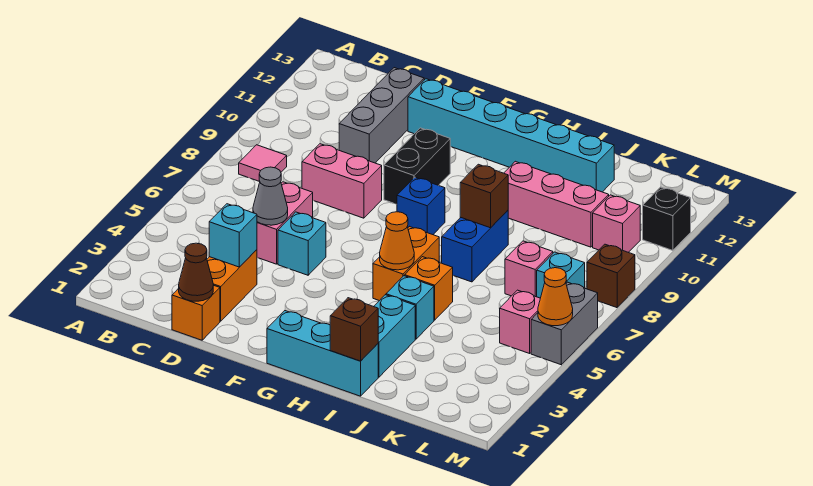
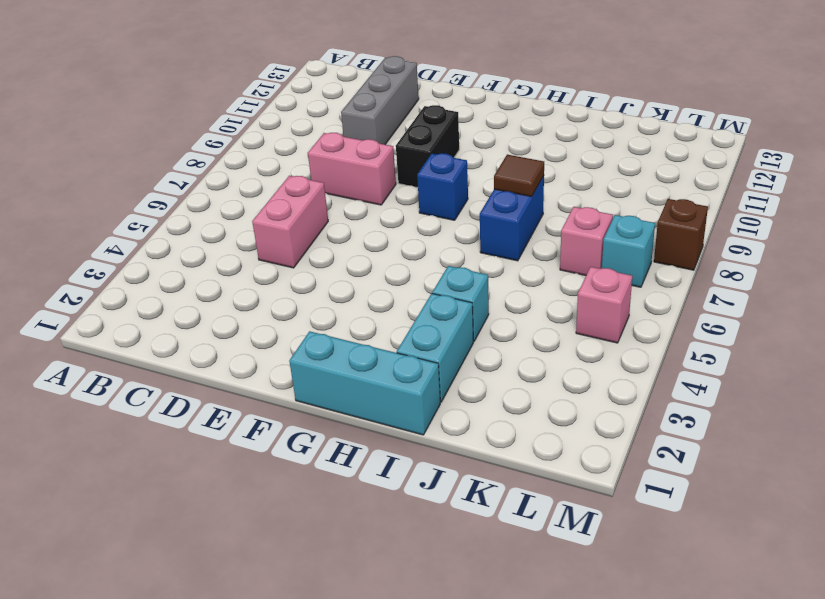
brown 1x1 tile [494,155,544,197] -> brown 1x1 brick [460,164,508,228]
none -> pink 1x1 tile [239,145,287,182]
none -> orange 1x1 brick [172,285,220,340]
none -> orange 1x2 brick [207,250,257,321]
none -> cyan 1x1 brick [278,212,326,275]

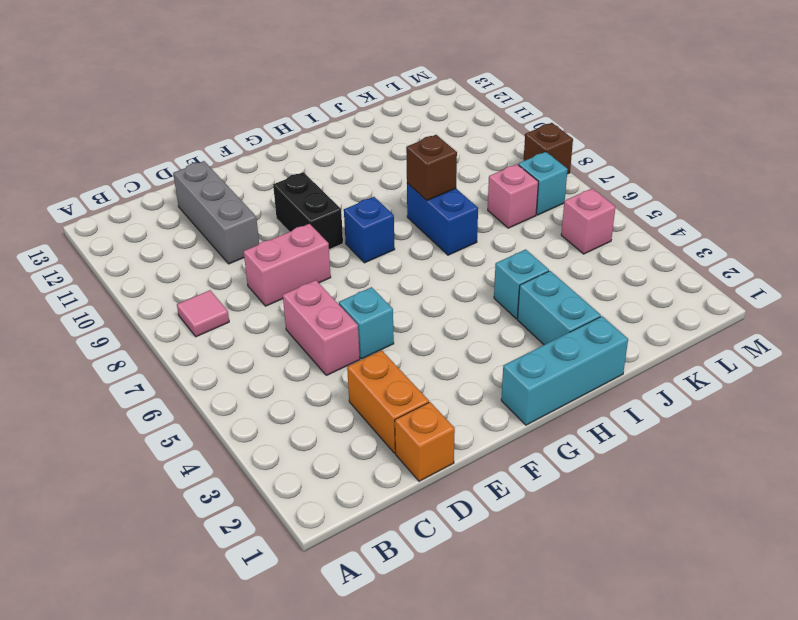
none -> cyan 1x6 brick [408,79,614,192]
none -> orange 1x2 brick [373,226,439,301]
none -> orange 1x1 brick [405,257,453,320]
none -> pink 1x3 brick [504,161,609,247]

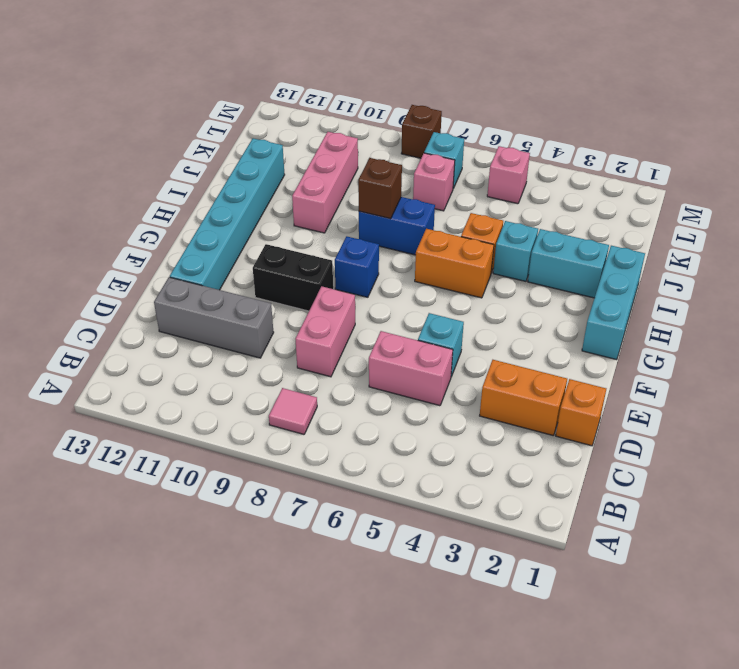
none -> pink 1x1 brick [593,195,640,253]
none -> grey 1x2 brick [531,282,598,365]
none -> black 1x1 brick [643,187,691,250]
none -> brown 1x1 cone [179,243,213,301]

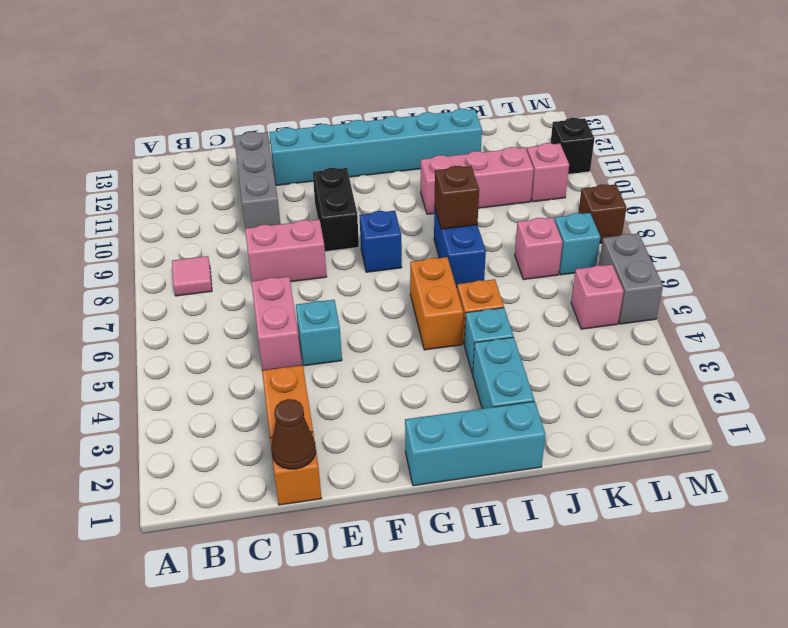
none -> cyan 1x1 brick [209,204,257,267]
none -> grey 1x1 cone [253,167,288,225]
none -> orange 1x1 cone [380,212,414,270]
none -> brown 1x1 brick [330,298,378,361]

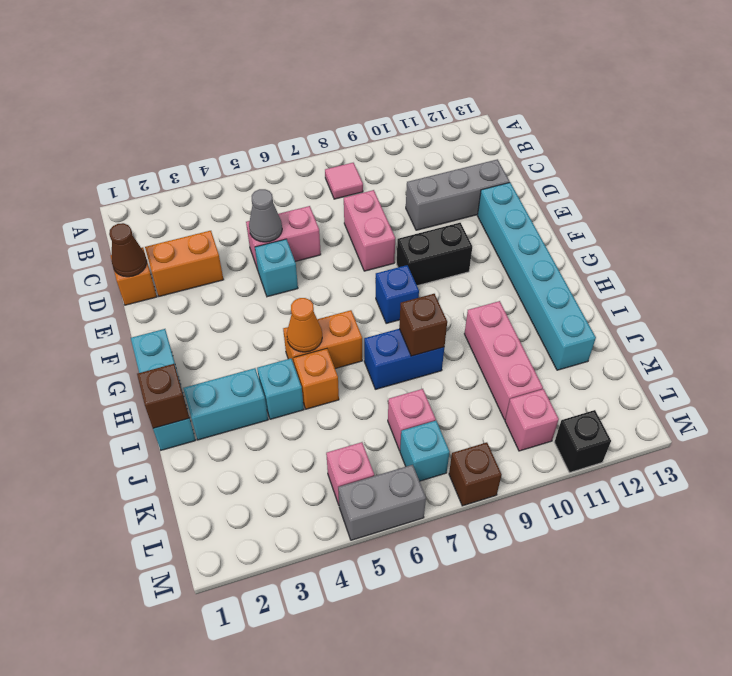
none -> cyan 1x1 brick [209,204,257,267]
none -> orange 1x1 cone [538,268,573,326]

